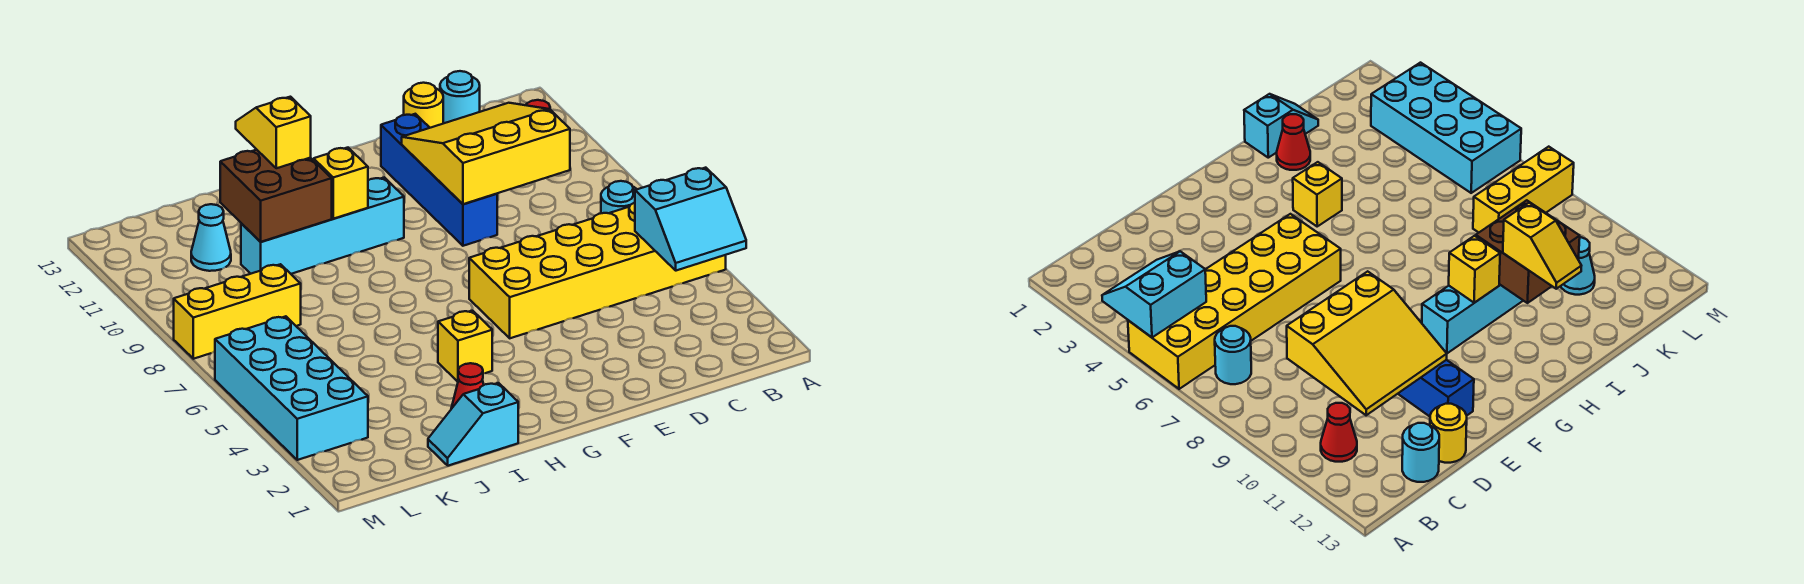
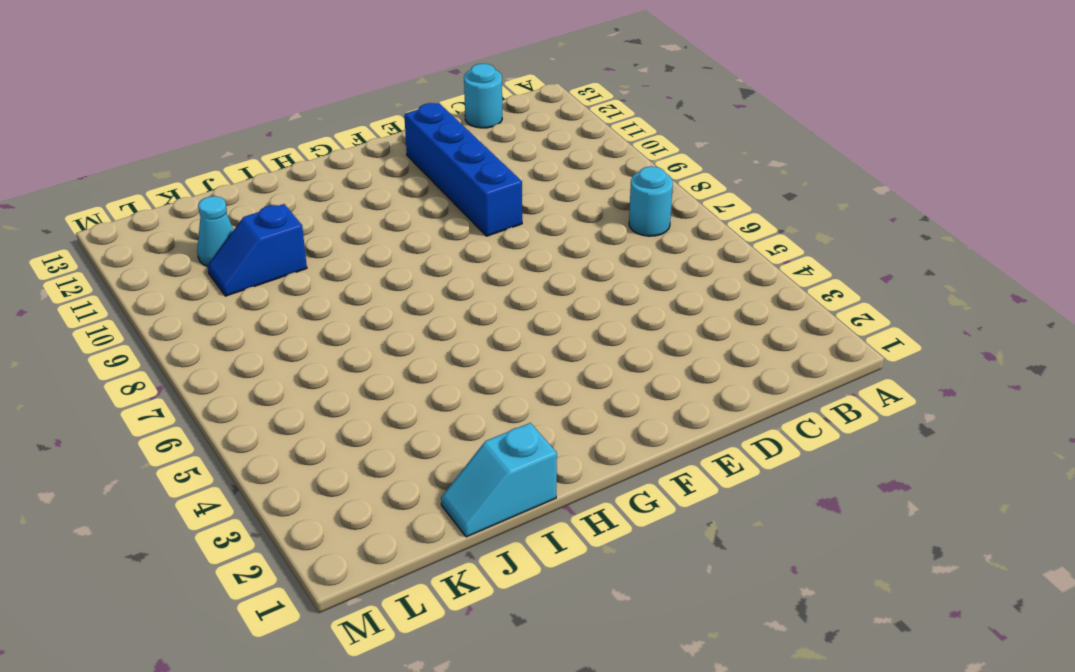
blue 1x2 slope [208,204,307,296] -> cyan 1x4 brick [241,177,404,274]
none -> yellow 2x6 brick [469,203,726,338]
none -> red 1x1 cone [1321,403,1357,462]
none -> yellow 1x1 round brick [404,83,443,128]

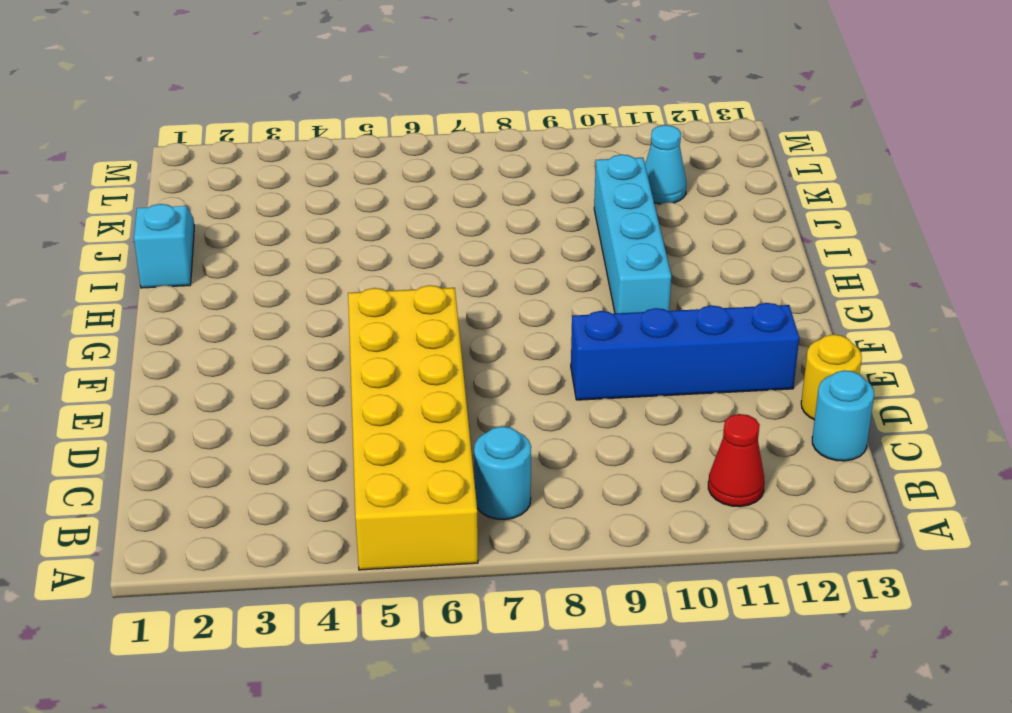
none -> yellow 1x1 brick [438,311,492,382]
none -> red 1x1 cone [451,363,484,409]
none -> yellow 1x3 brick [174,264,301,359]

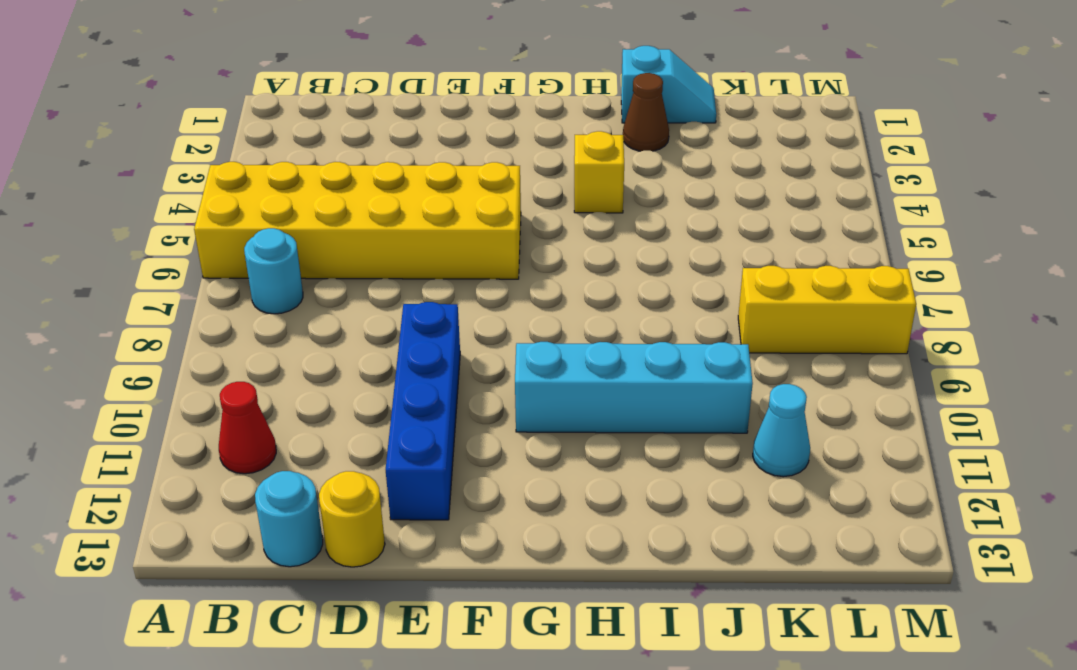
brown 1x1 cone [623,73,669,151] -> red 1x1 cone [451,363,484,409]
none -> cyan 2x4 brick [215,316,368,460]
none -> cyan 2x2 slope [635,168,746,271]
none -> yellow 3x3 slope [402,103,570,204]

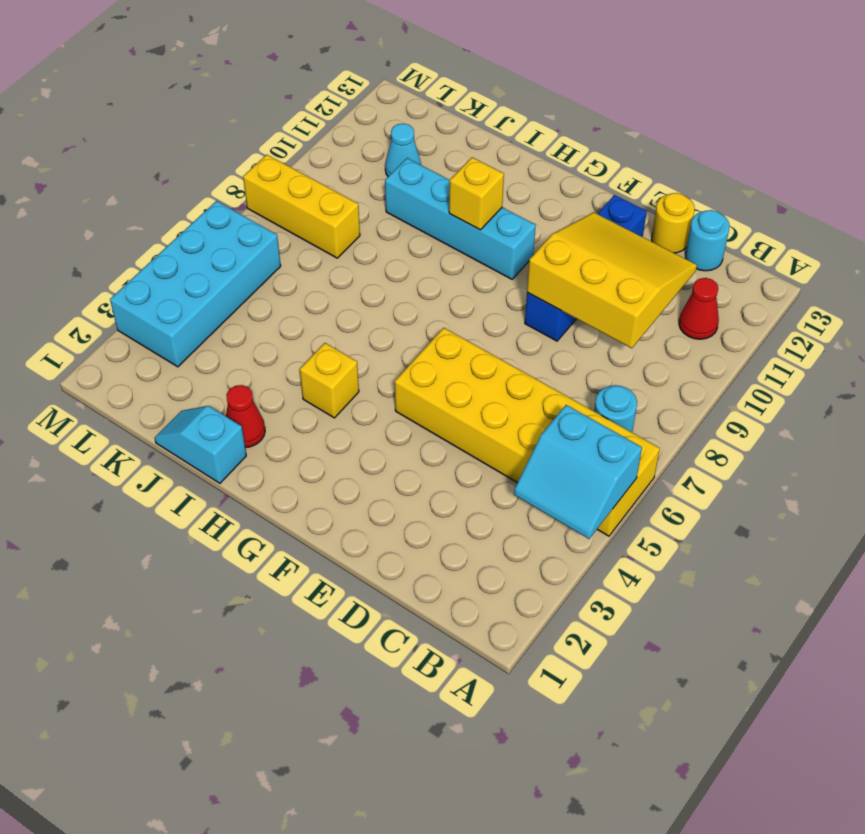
none -> brown 2x2 brick [220,150,332,242]
none -> yellow 1x2 slope [236,97,311,168]

